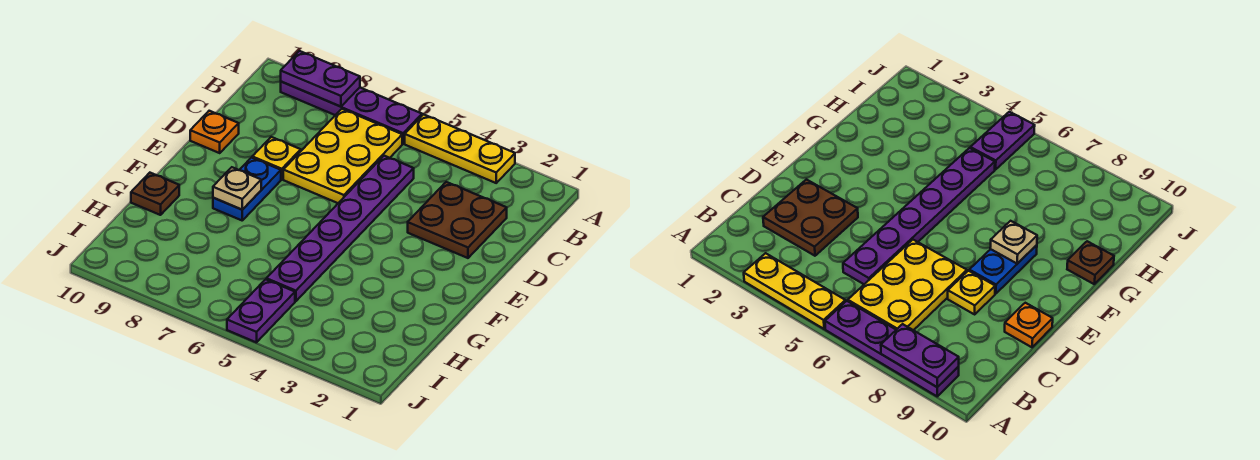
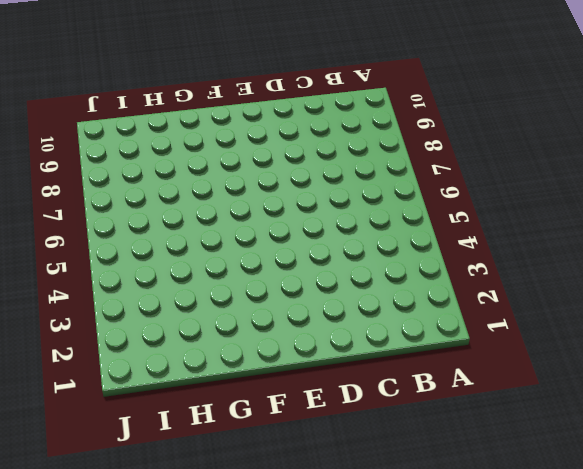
none -> yellow 1x3 plate [405,114,515,183]
none -> purple 1x4 plate [281,82,422,144]
none -> yellow 2x3 plate [283,109,402,203]

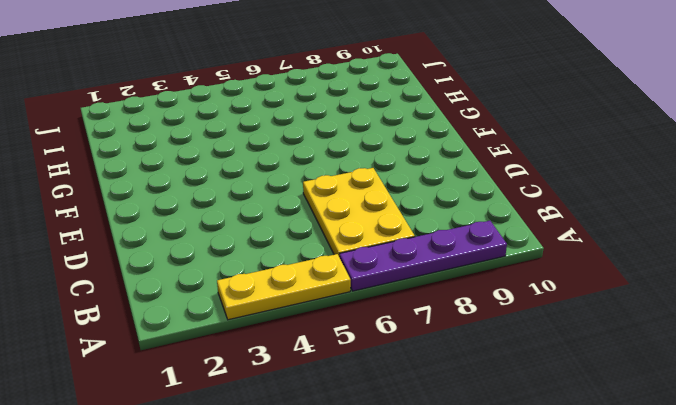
none -> brown 2x2 plate [408,182,507,258]
none -> purple 1x6 plate [266,156,414,301]
none -> yellow 1x1 plate [252,137,301,179]

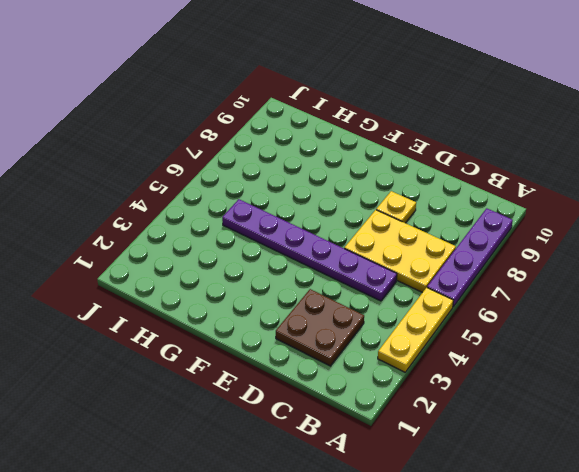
none -> orange 1x1 plate [190,111,239,153]
none -> blue 1x2 plate [213,158,281,220]
none -> brown 1x1 plate [131,173,179,215]

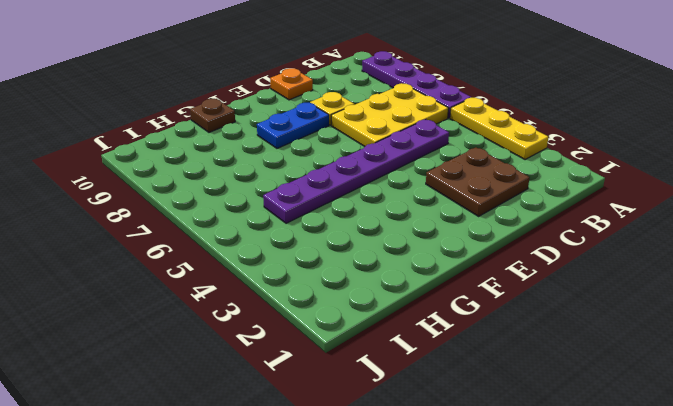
none -> purple 1x2 plate [227,279,295,342]
none -> purple 1x2 plate [281,51,360,107]
none -> tan 1x1 plate [213,167,261,210]

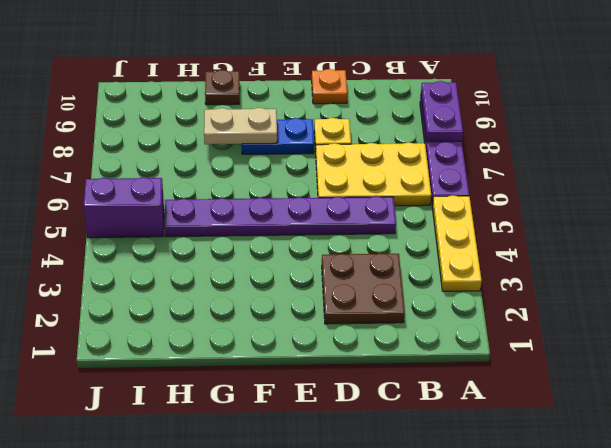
tan 1x2 plate [204,108,277,144] -> tan 1x1 plate [213,167,261,210]
purple 1x2 brick [84,177,164,238] -> purple 1x2 plate [227,279,295,342]

